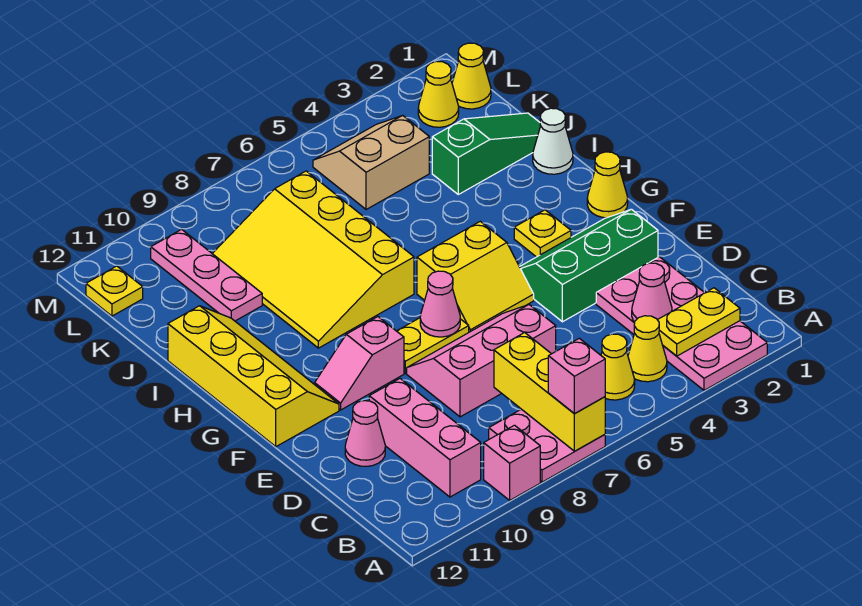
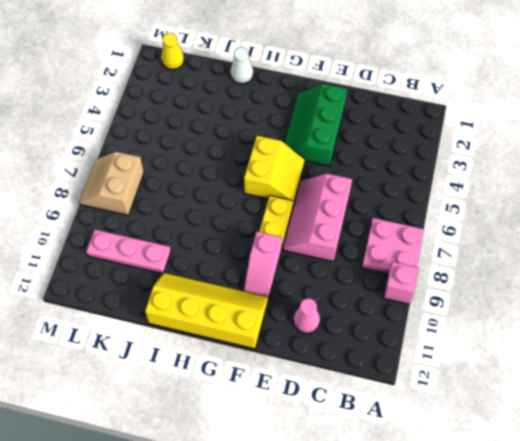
tan 2x2 slope [79,152,144,215] -> tan 2x2 slope moved to [313,115,429,210]
none -> pink 2x4 plate [596,257,767,390]
none -> yellow 1x1 cone [628,316,667,382]
none -> yellow 1x1 cone [601,334,635,400]

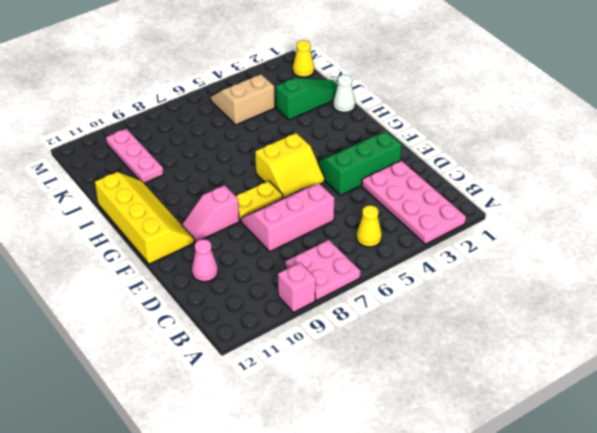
none -> yellow 1x1 cone [628,316,667,382]
none -> pink 1x3 brick [369,379,481,497]
none -> yellow 1x1 cone [587,152,628,218]

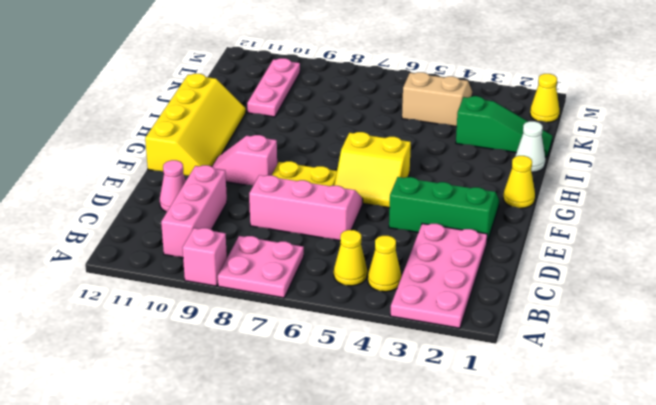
none -> yellow 1x1 plate [514,210,571,257]
none -> yellow 3x4 slope [212,171,414,348]
none -> yellow 1x1 cone [418,61,459,127]

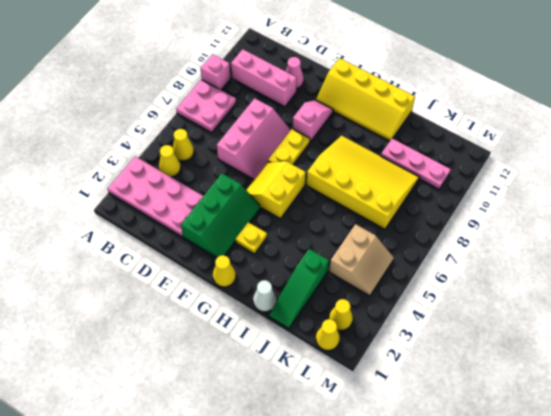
none -> yellow 1x1 plate [86,266,143,316]
none -> yellow 1x3 brick [494,333,605,451]
none -> yellow 1x2 plate [658,288,740,356]

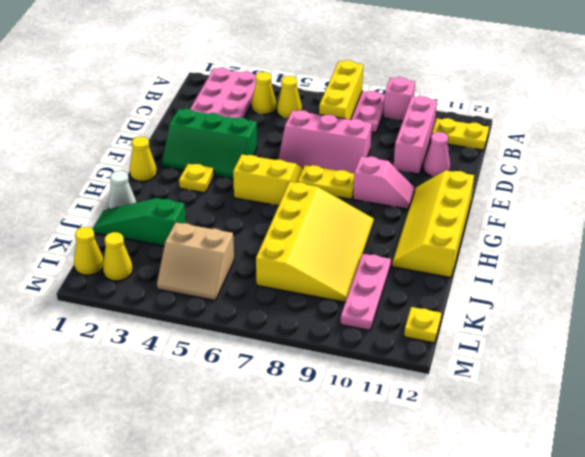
yellow 1x2 plate [432,118,489,150] -> yellow 1x2 plate moved to [658,288,740,356]
none -> pink 1x1 cone [632,263,672,322]
none -> pink 1x1 cone [420,271,460,337]
none -> pink 1x1 brick [548,338,605,414]

